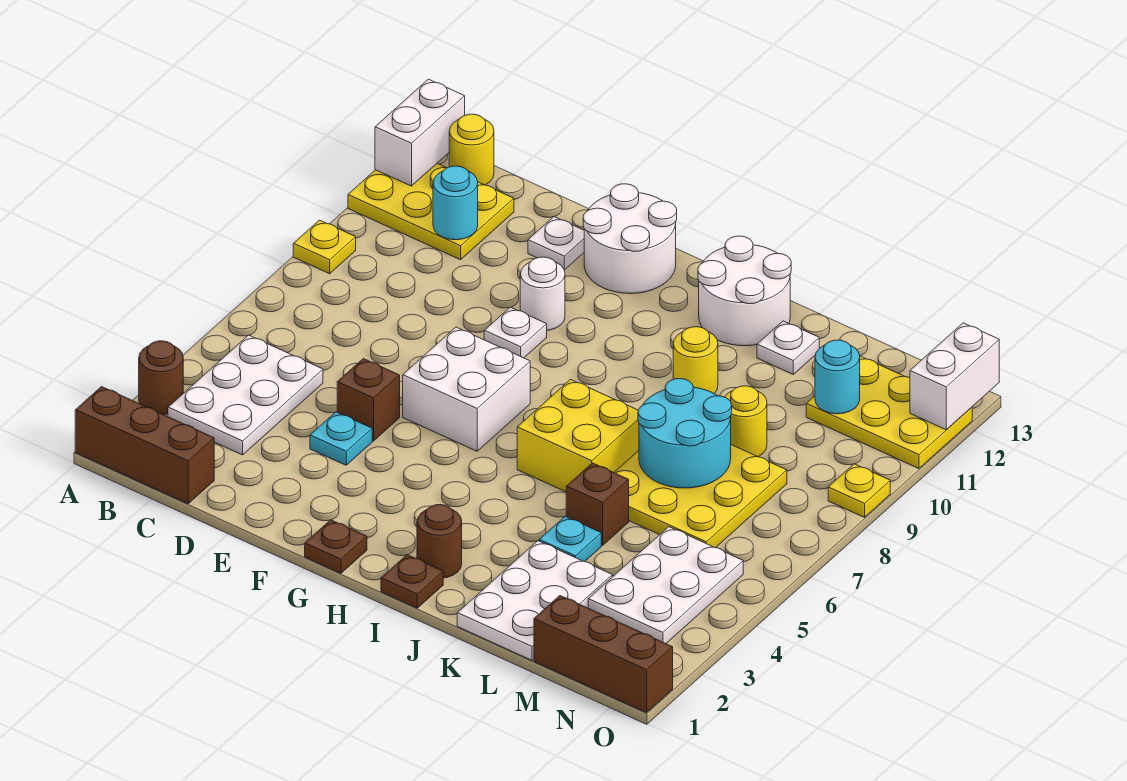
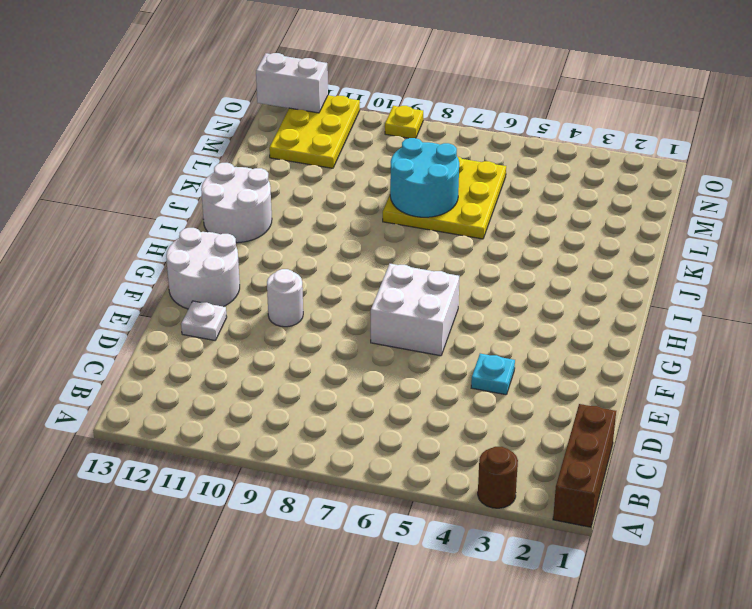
none -> yellow 1x1 plate [293,220,356,274]
none -> yellow 2x3 plate [348,163,514,260]
none -> white 2x3 plate [168,335,323,455]
none -> yellow 1x1 round brick [449,114,494,185]

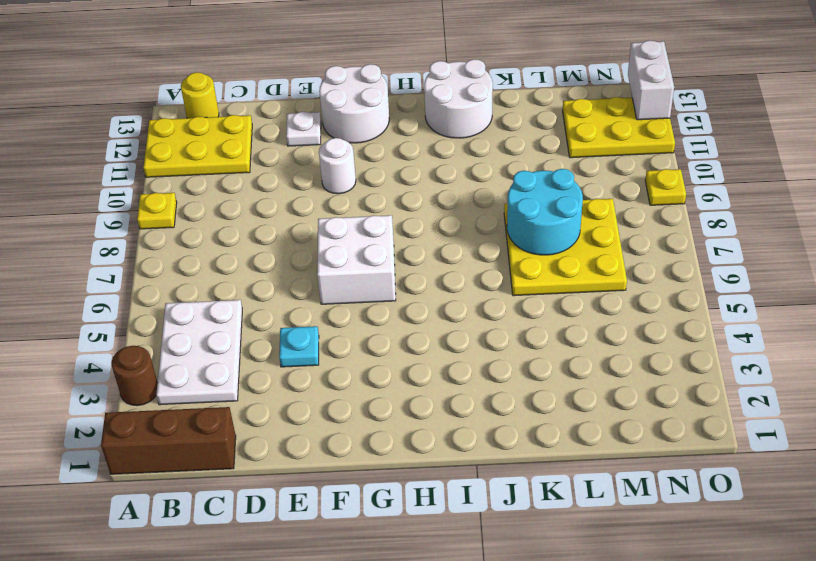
none -> brown 1x1 brick [337,359,400,441]
none -> white 1x1 plate [484,307,547,358]
none -> brown 1x1 plate [305,520,367,573]
none -> brown 1x1 plate [381,555,443,608]

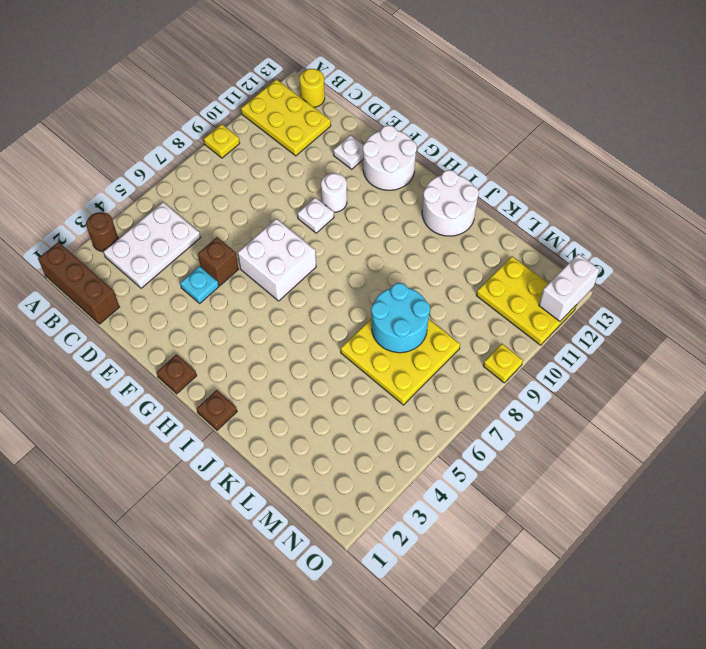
none -> brown 1x1 round brick [417,505,462,578]
none -> yellow 2x2 brick [517,379,639,492]
none -> yellow 1x1 round brick [673,327,718,394]
none -> white 2x3 plate [457,541,612,660]

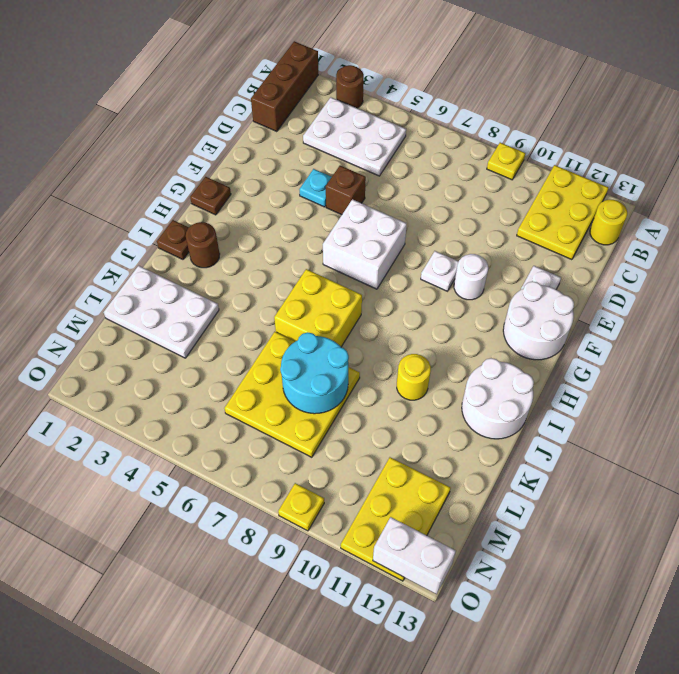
none -> cyan 1x1 plate [539,516,601,562]
none -> brown 1x1 brick [566,463,629,545]
none -> white 1x1 plate [757,321,819,374]
none -> yellow 1x1 round brick [725,386,767,457]

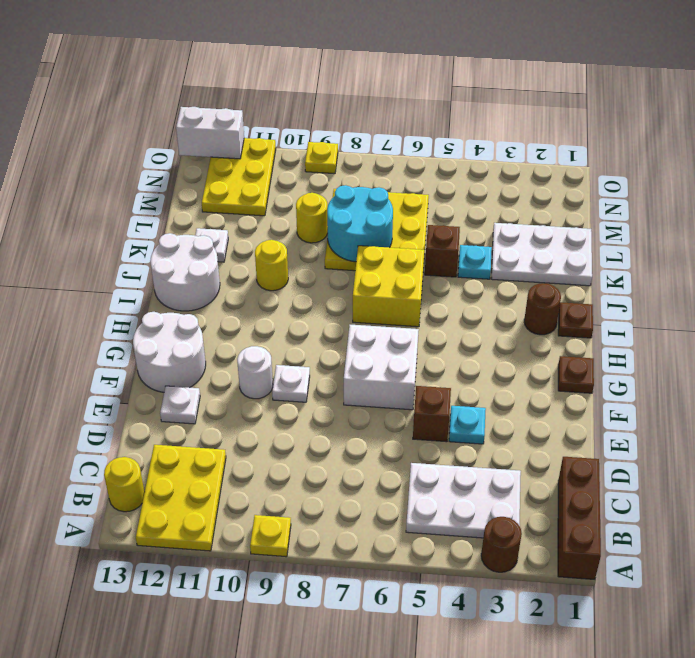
none -> brown 1x3 brick [534,596,673,713]
none -> white 2x3 plate [588,527,743,644]
none -> white 1x2 brick [375,79,465,186]
none -> cyan 1x1 round brick [433,166,478,240]

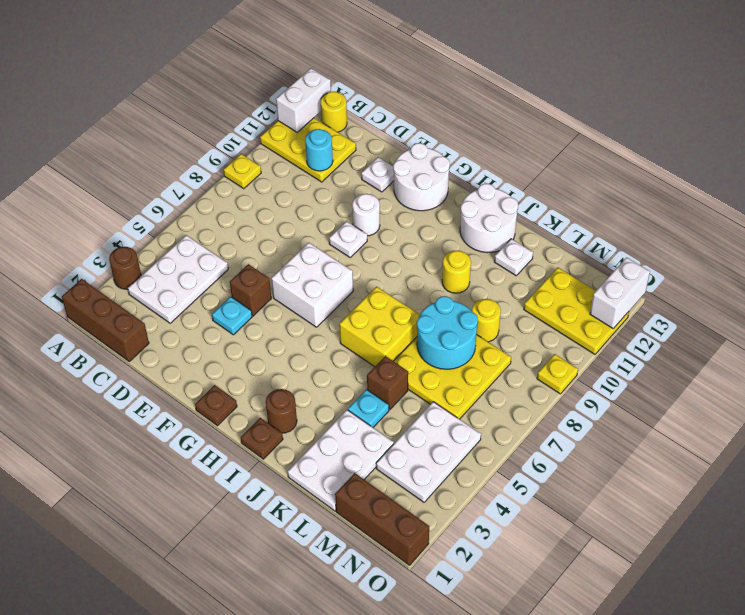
none -> cyan 1x1 round brick [815,340,860,414]

